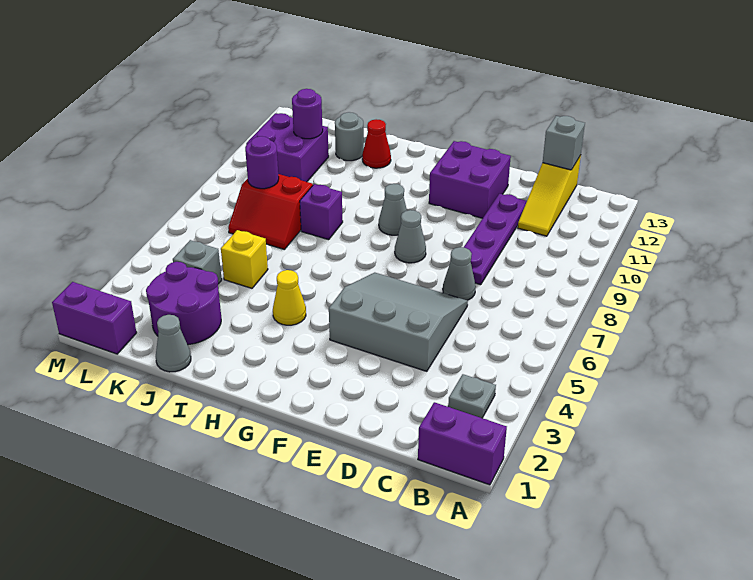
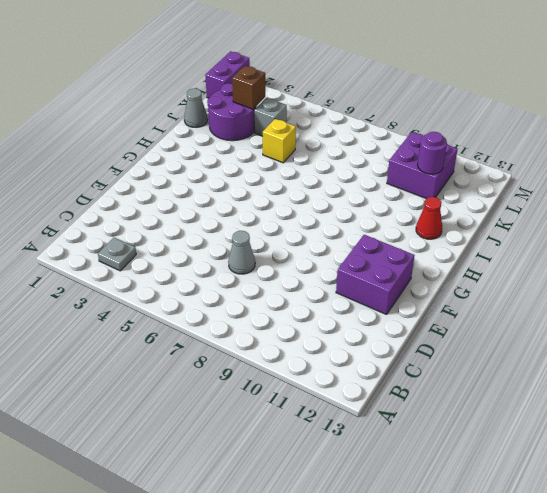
brown 1x1 brick [232,66,265,109] -> none
none -> purple 1x2 brick [418,402,507,485]
none -> yellow 1x3 slope [518,156,581,236]
none -> grey 3x3 slope [329,273,468,371]

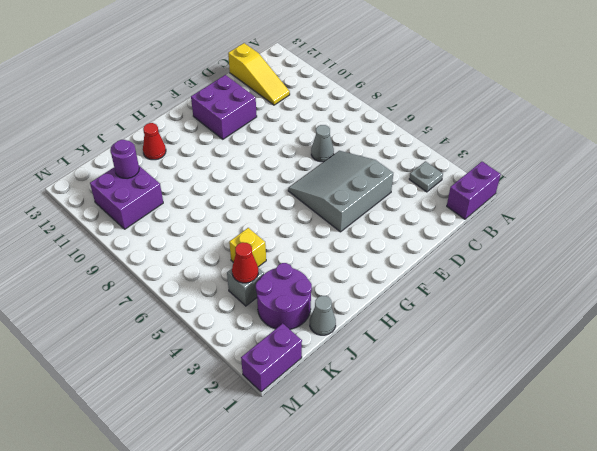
red 1x1 cone [232,242,258,283] -> none
none -> purple 1x4 plate [463,194,527,285]
none -> grey 1x1 cone [395,210,426,263]
none -> grey 1x1 cone [379,184,407,235]

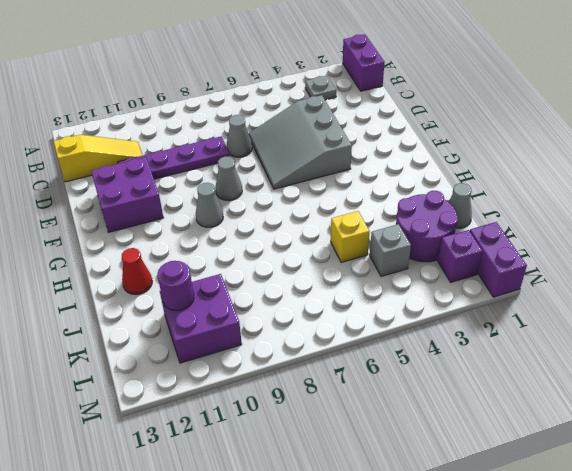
purple 1x1 brick [438,230,483,282] -> purple 1x1 brick moved to [300,184,343,240]
none -> yellow 1x1 cone [273,270,306,325]
none -> red 2x2 slope [228,174,313,250]
none -> grey 1x1 round brick [335,112,364,161]

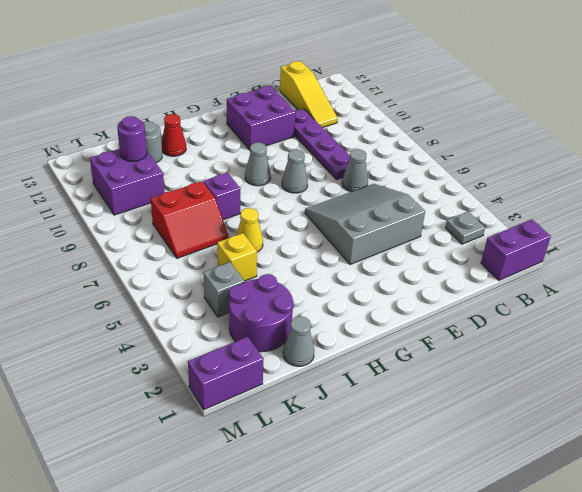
yellow 1x1 cone [237,208,263,252] -> yellow 1x1 cone moved to [273,270,306,325]
none -> grey 1x1 brick [543,116,585,170]
none -> purple 1x1 round brick [245,136,279,189]

